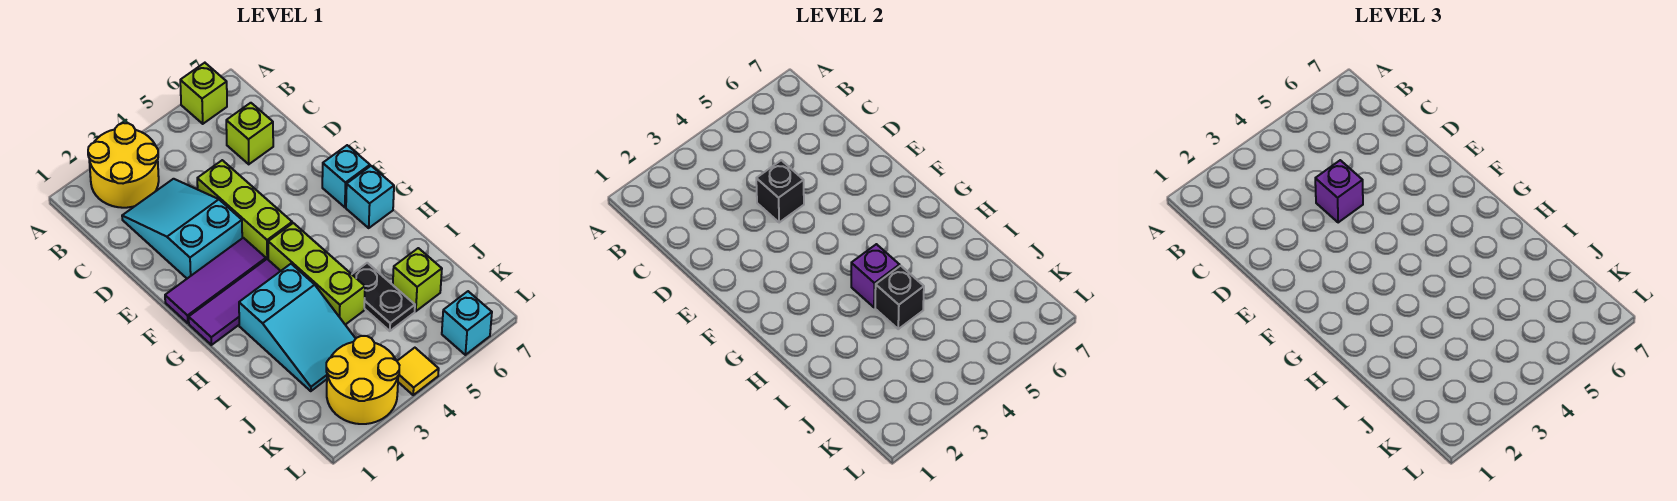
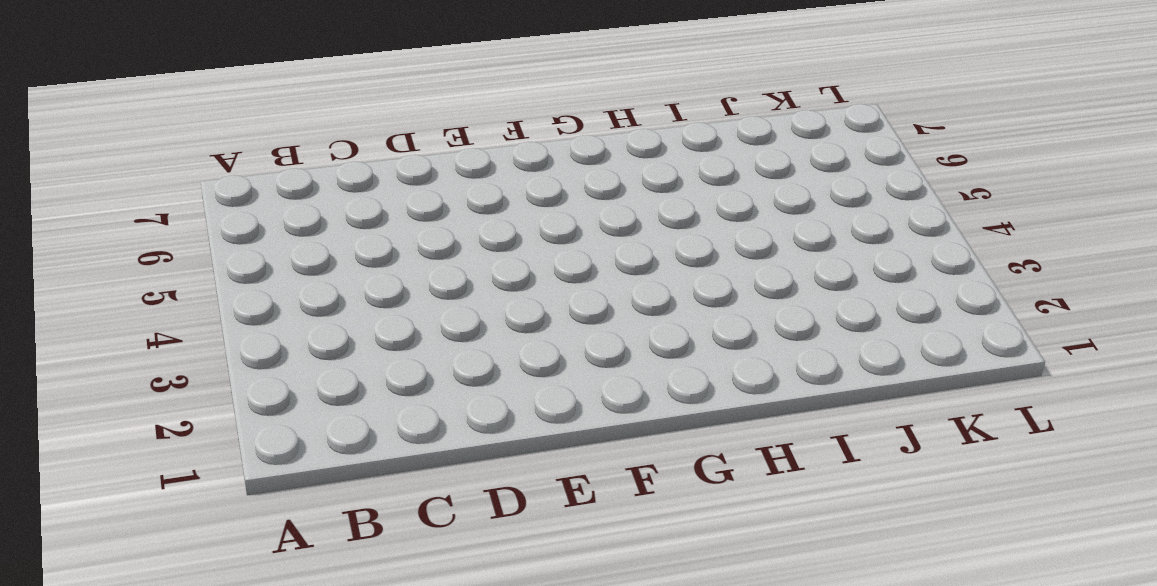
none -> yellow 2x2 round brick [88,123,159,208]
none -> lime 1x1 brick [180,63,227,124]
none -> cyan 2x3 slope [122,179,242,278]

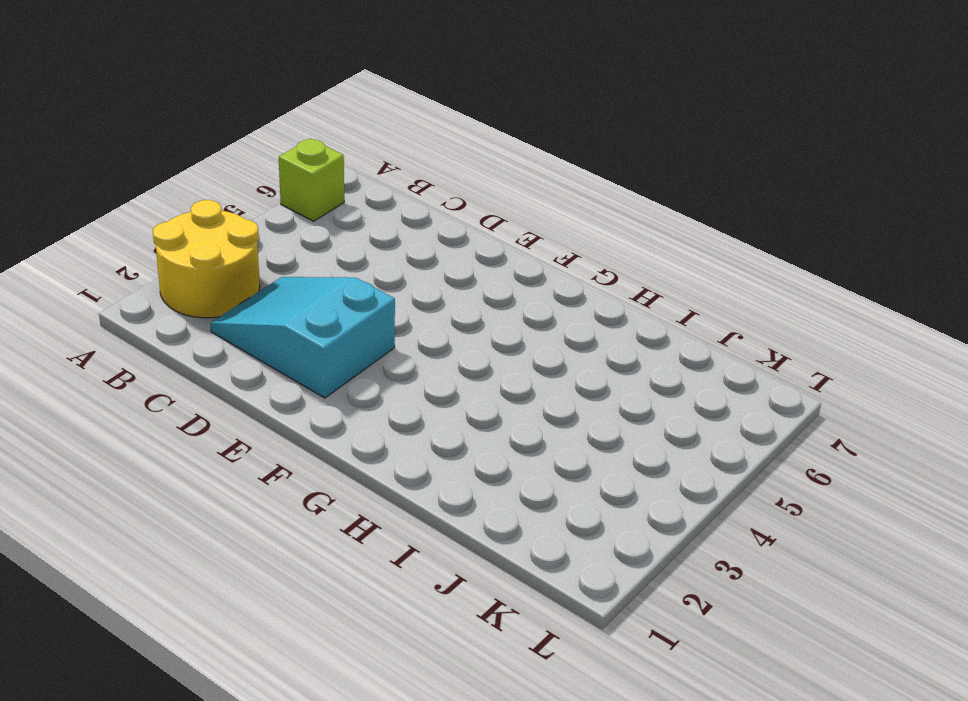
none -> lime 1x1 brick [226,103,273,164]
none -> lime 1x3 brick [197,160,292,259]
none -> purple 1x3 tile [165,238,266,323]

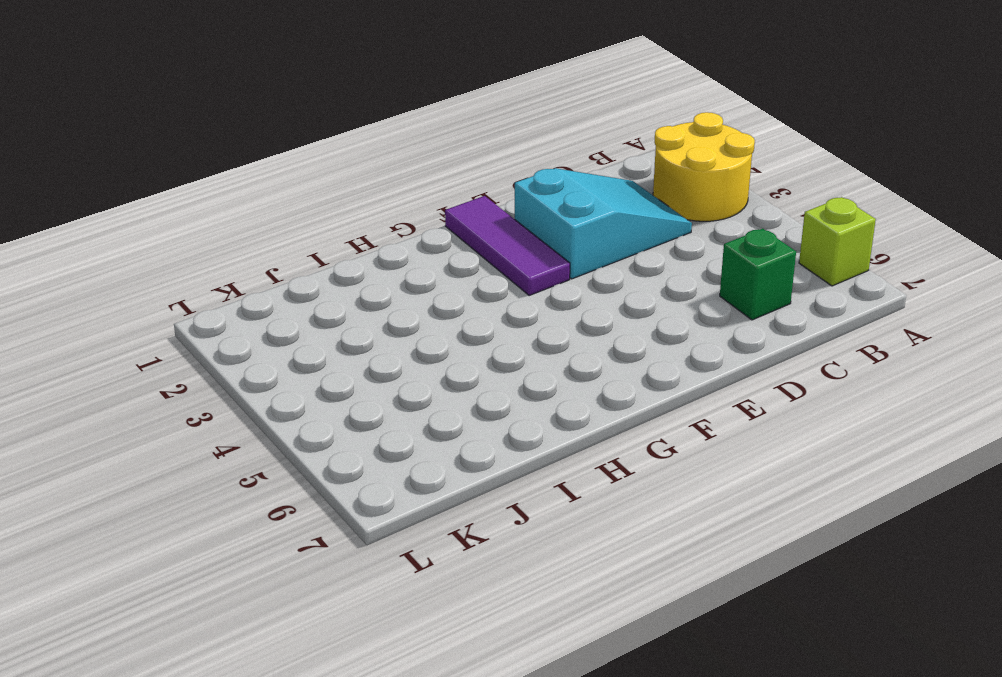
green 1x1 brick [720,228,796,320] -> lime 1x1 brick [226,103,273,164]
none -> lime 1x3 brick [197,160,292,259]
none -> cyan 1x1 brick [322,145,370,207]
none -> purple 1x3 tile [189,259,280,345]

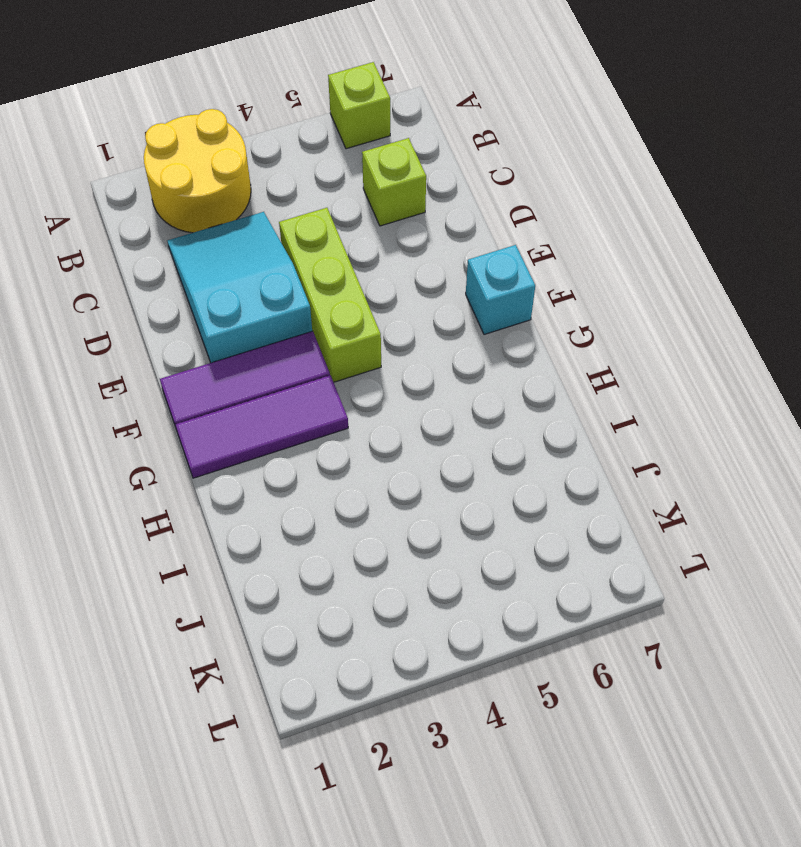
none -> lime 1x3 brick [268,223,365,325]
none -> cyan 1x1 brick [346,166,394,228]
none -> cyan 2x3 slope [239,264,356,391]

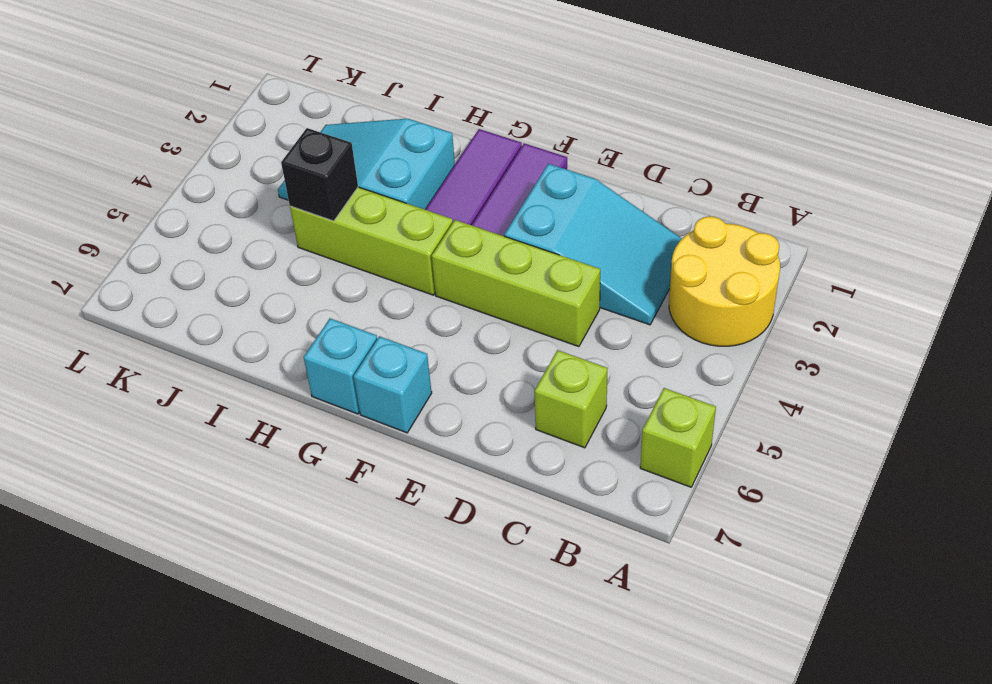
none -> black 1x2 plate [352,263,415,331]
none -> lime 1x1 brick [393,248,442,311]
none -> yellow 2x2 round brick [326,336,400,424]

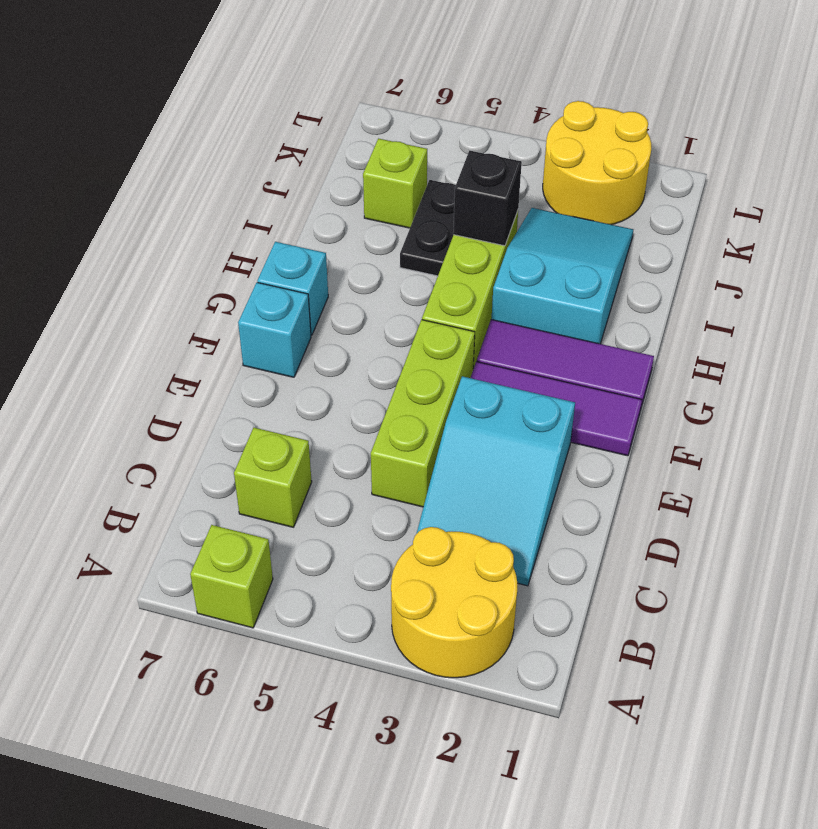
none -> yellow 1x1 tile [397,348,439,395]
none -> cyan 1x1 brick [442,291,492,355]
none -> black 1x1 brick [756,160,804,223]

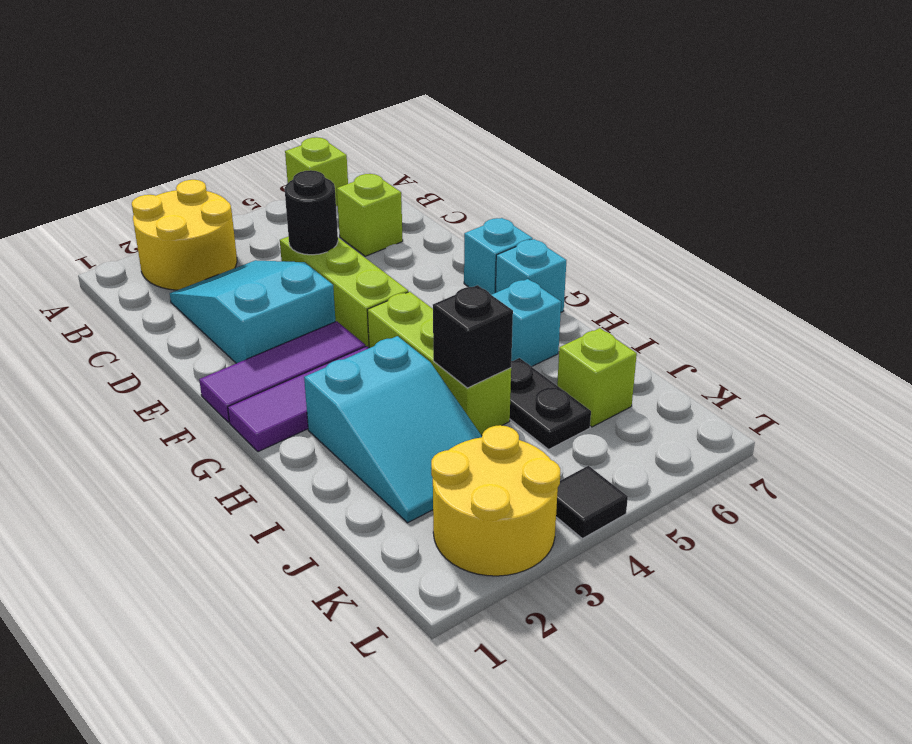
black 1x1 round brick [285,170,338,255] -> black 1x1 brick [756,160,804,223]
cyan 1x1 brick [492,279,561,367] -> cyan 1x1 brick moved to [442,291,492,355]
black 1x1 tile [556,466,628,539] -> yellow 1x1 tile [397,348,439,395]
none -> purple 1x1 brick [851,244,899,307]
none -> purple 1x1 brick [1315,160,1363,223]

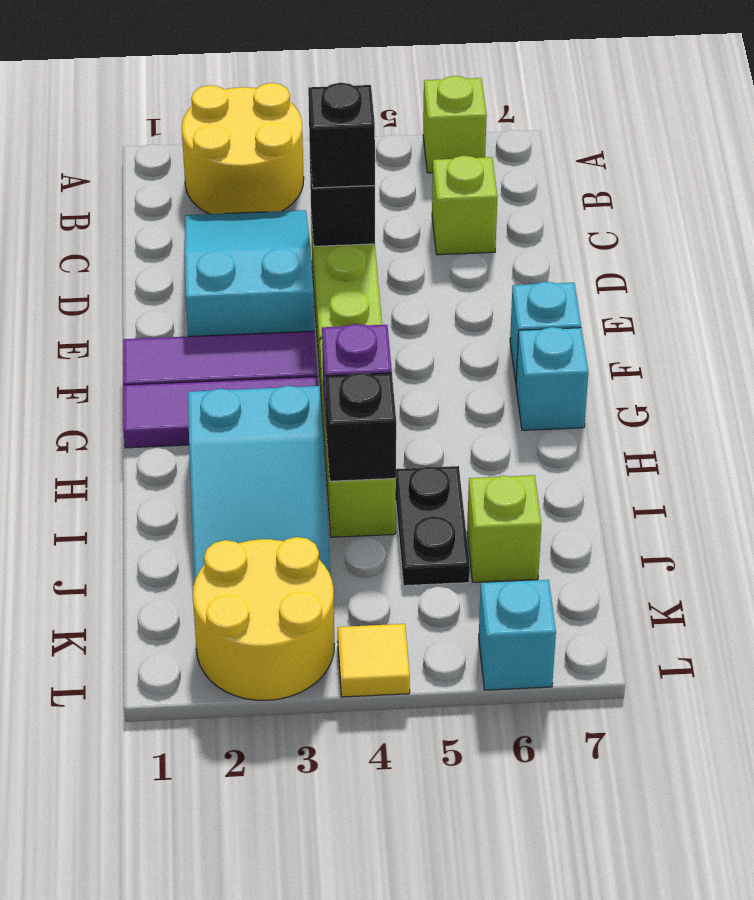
black 1x1 brick [308,83,375,188] -> purple 1x1 brick [1315,160,1363,223]

